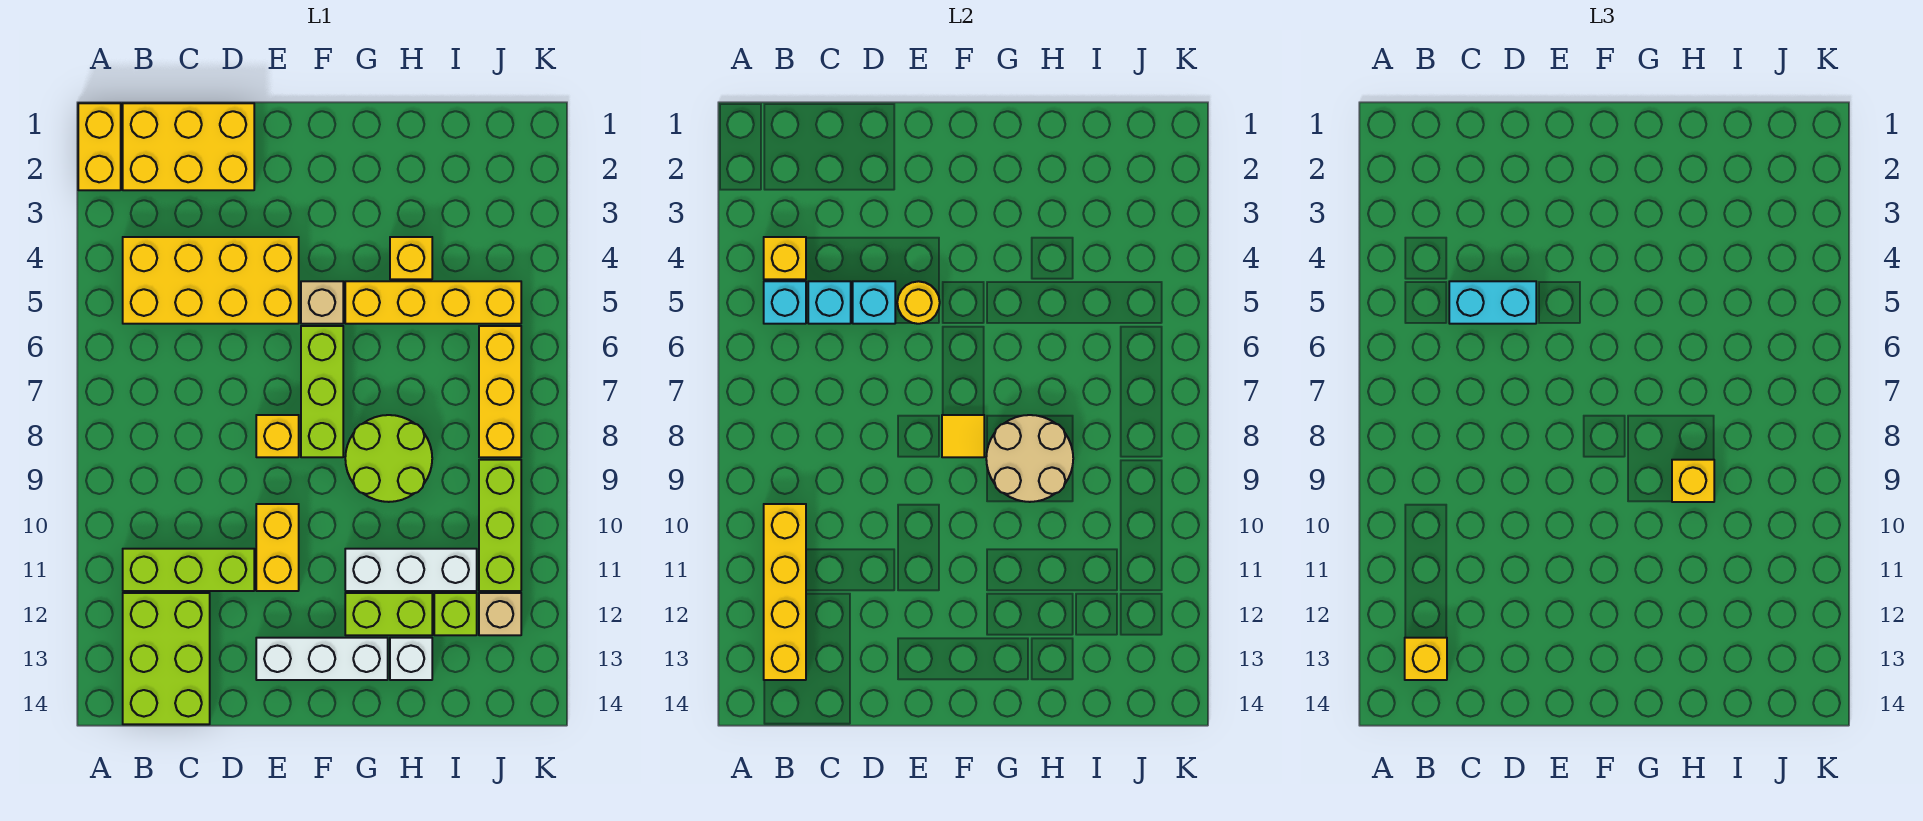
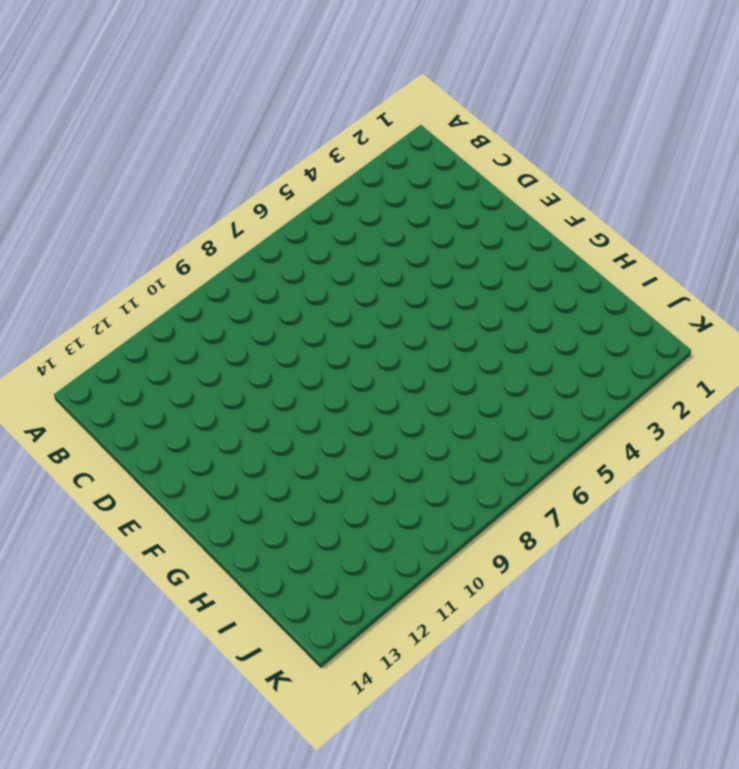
none -> yellow 1x2 brick [78,103,121,190]
none -> yellow 2x3 brick [123,103,254,190]
none -> yellow 2x4 brick [123,237,299,324]
none -> lime 1x3 brick [123,549,254,591]

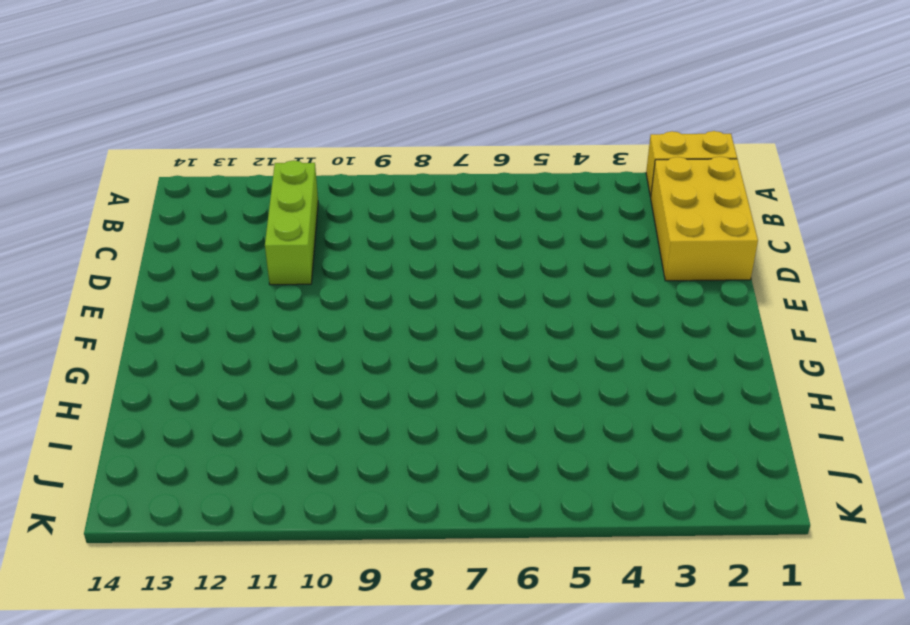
none -> yellow 2x4 brick [123,237,299,324]
none -> lime 2x3 brick [123,593,210,724]
none -> yellow 1x1 brick [256,415,299,457]
none -> yellow 1x2 brick [256,504,299,591]

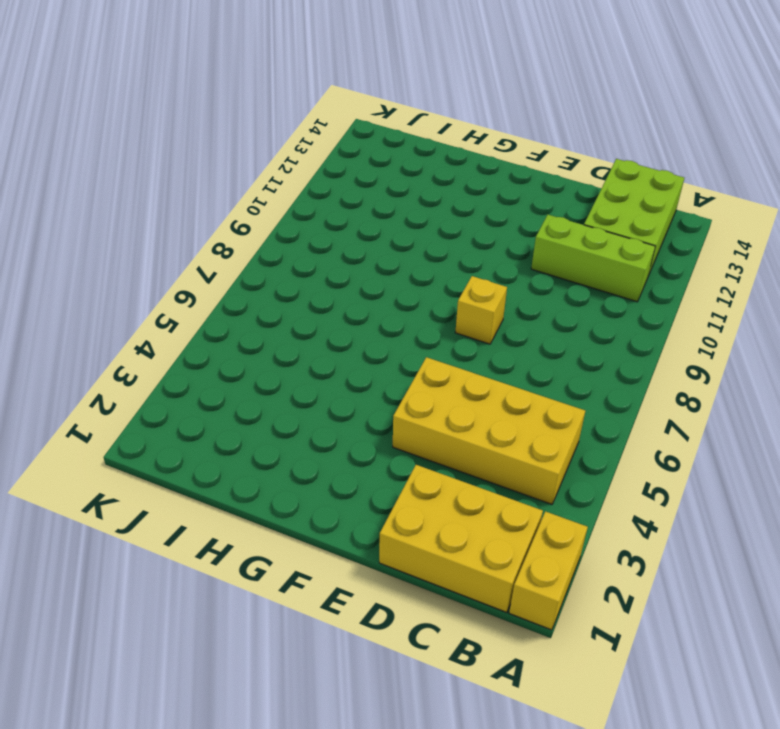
none -> yellow 1x2 brick [256,504,299,591]
none -> white 1x3 brick [256,638,388,680]
none -> tan 1x1 brick [301,281,343,324]
none -> lime 1x3 brick [301,326,343,457]

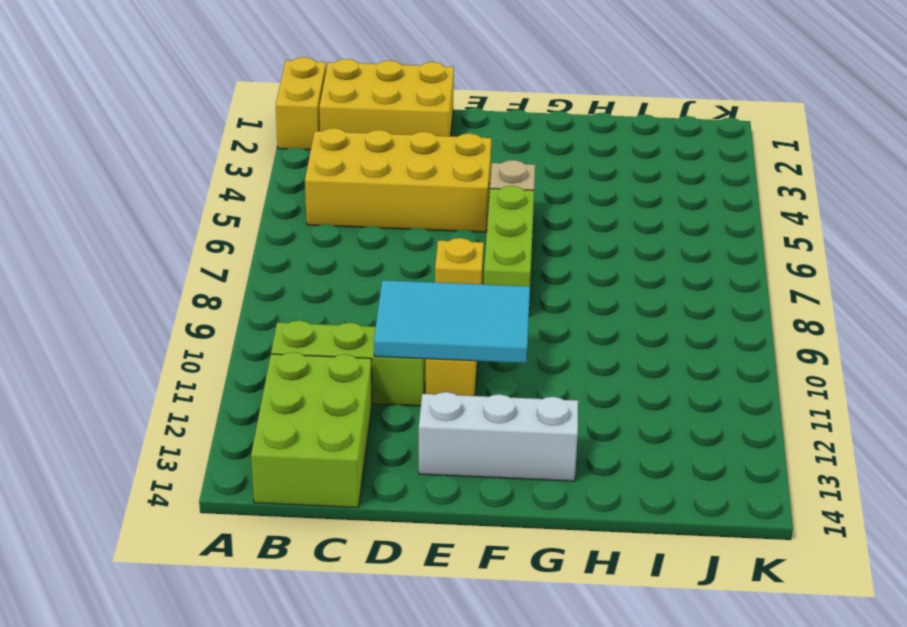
cyan 2x3 tile [374,280,530,363] -> none
none -> yellow 1x4 brick [345,281,521,324]
none -> lime 2x2 round brick [345,415,432,502]
none -> white 1x3 brick [345,549,477,591]
none -> lime 1x2 brick [345,593,432,635]

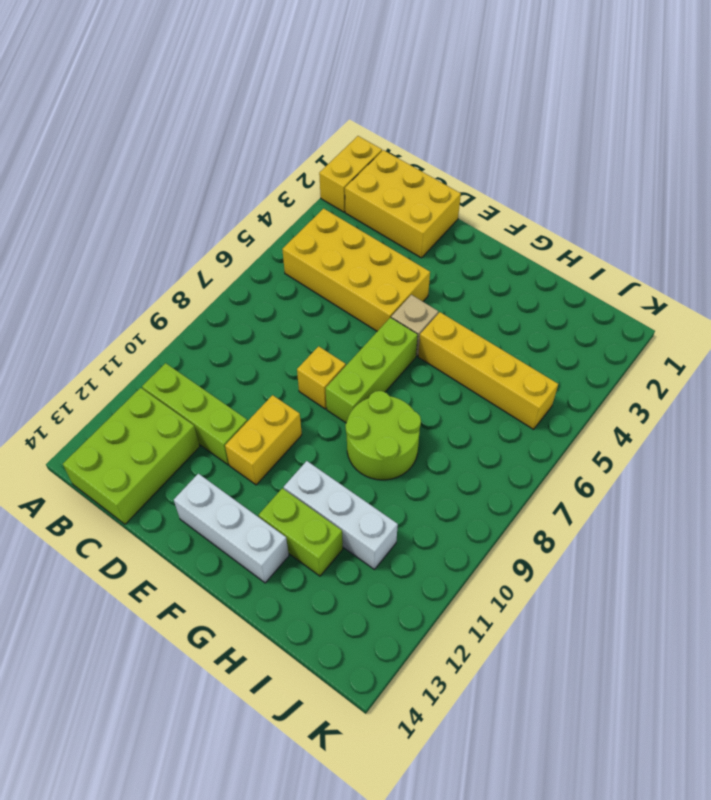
none -> yellow 1x1 brick [390,237,432,279]
none -> white 1x1 brick [390,638,432,680]
none -> lime 1x1 brick [434,593,477,635]
none -> yellow 1x3 brick [479,326,521,457]

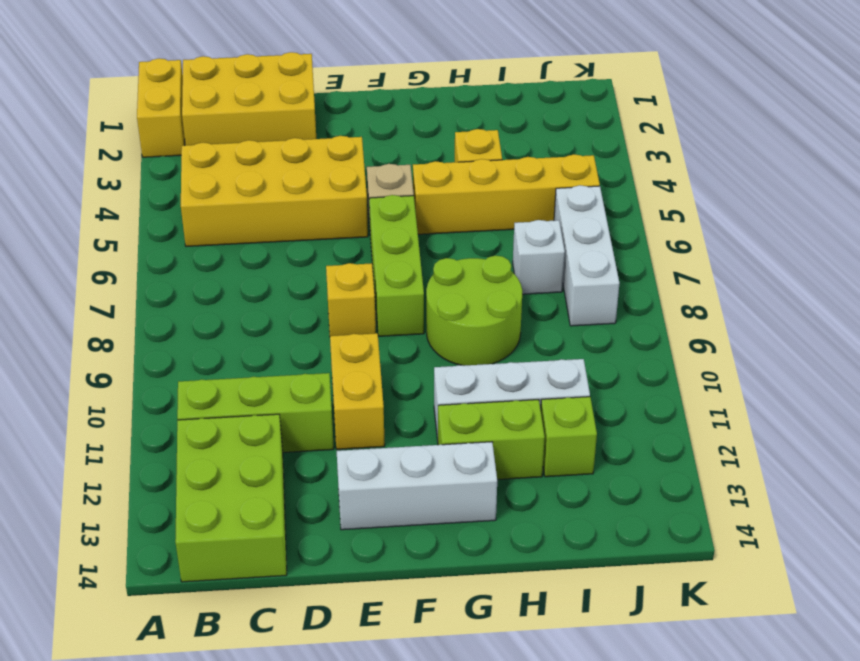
white 1x1 brick [513,220,565,294] -> white 1x1 brick moved to [390,638,432,680]
white 1x3 brick [554,185,620,326] -> yellow 1x3 brick [479,326,521,457]
none -> lime 1x3 brick [479,460,521,591]
none -> tan 1x1 brick [479,593,521,635]
none -> yellow 1x1 brick [764,237,806,279]
none -> cyan 1x1 brick [764,281,806,324]

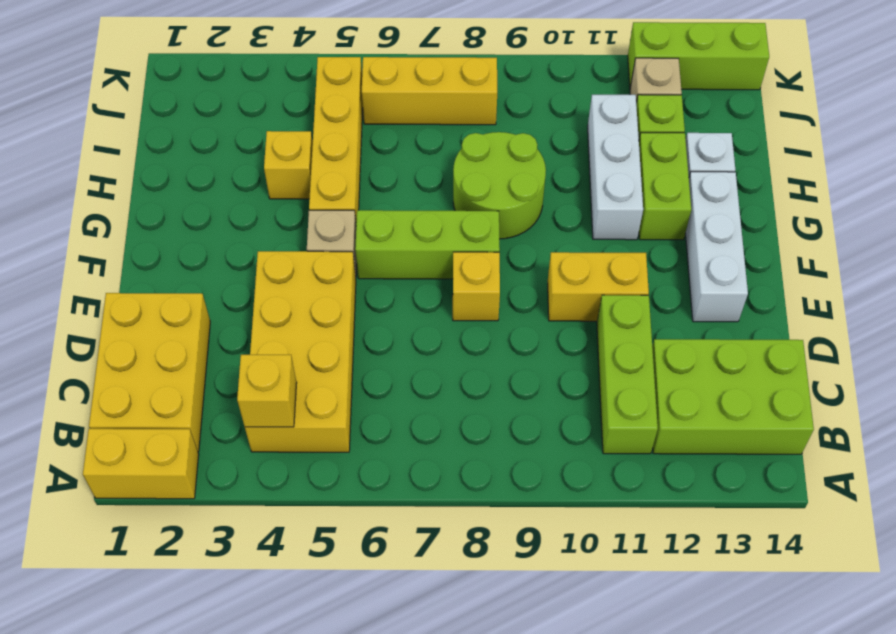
lime 1x3 brick [628,22,769,90] -> lime 1x3 brick moved to [479,460,521,591]
none -> cyan 1x1 brick [764,281,806,324]
none -> yellow 1x4 brick [764,504,806,680]
none -> cyan 1x1 brick [808,281,851,324]
none -> cyan 1x1 brick [853,281,895,324]

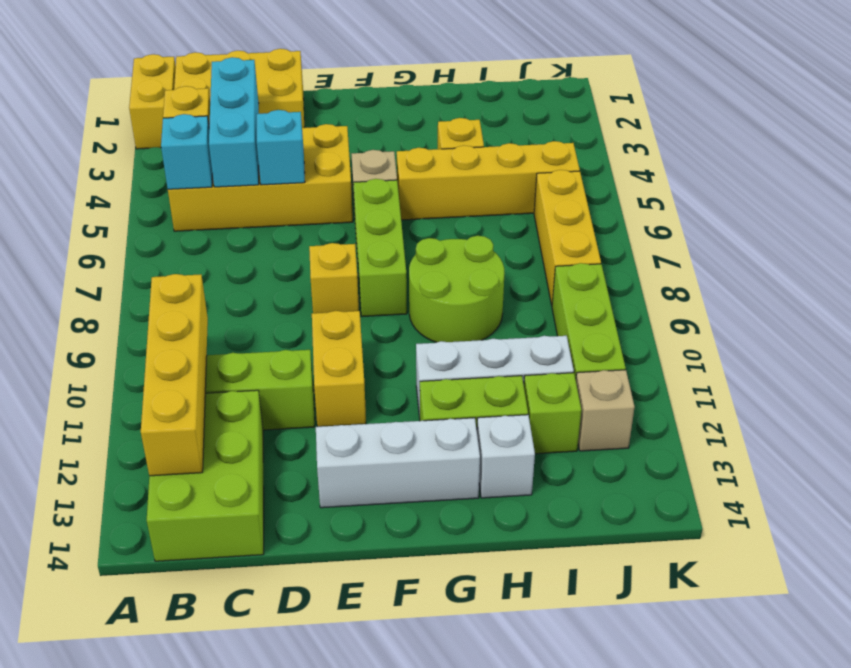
cyan 1x3 brick [209,57,259,187] -> cyan 1x1 brick [808,281,851,324]
none -> yellow 1x1 round brick [897,281,940,324]
none -> yellow 1x1 tile [942,415,984,457]
none -> tan 2x2 round brick [986,415,1073,502]
none -> yellow 1x1 brick [1405,638,1447,680]

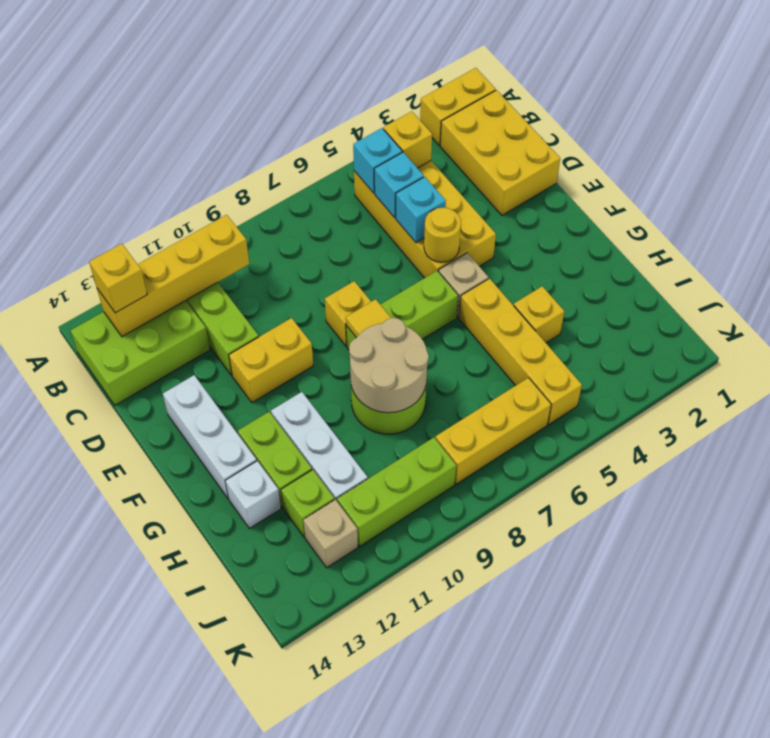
none -> cyan 1x2 brick [1449,281,1536,324]
none -> yellow 1x1 brick [1672,460,1714,502]

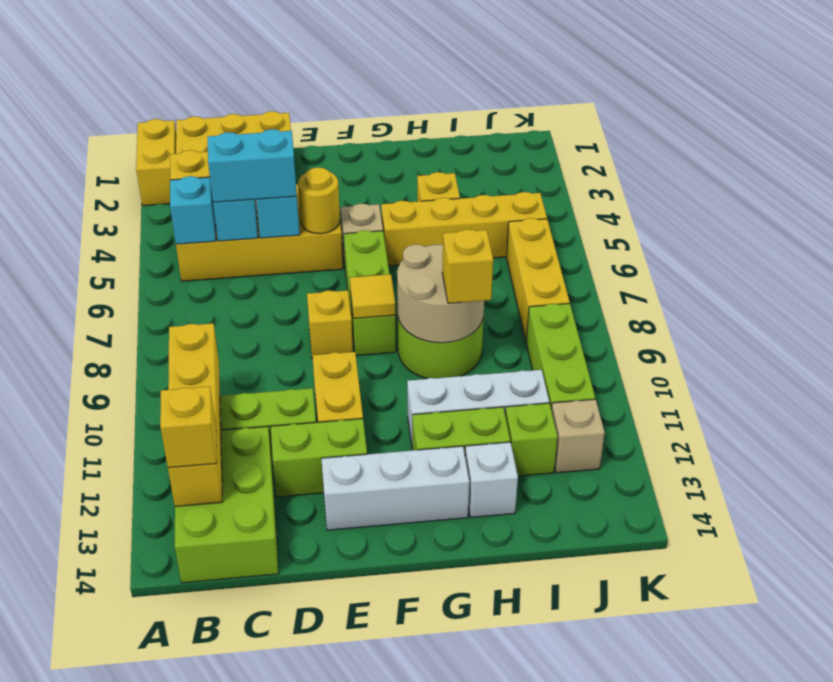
lime 1x2 brick [271,419,367,497] -> none

